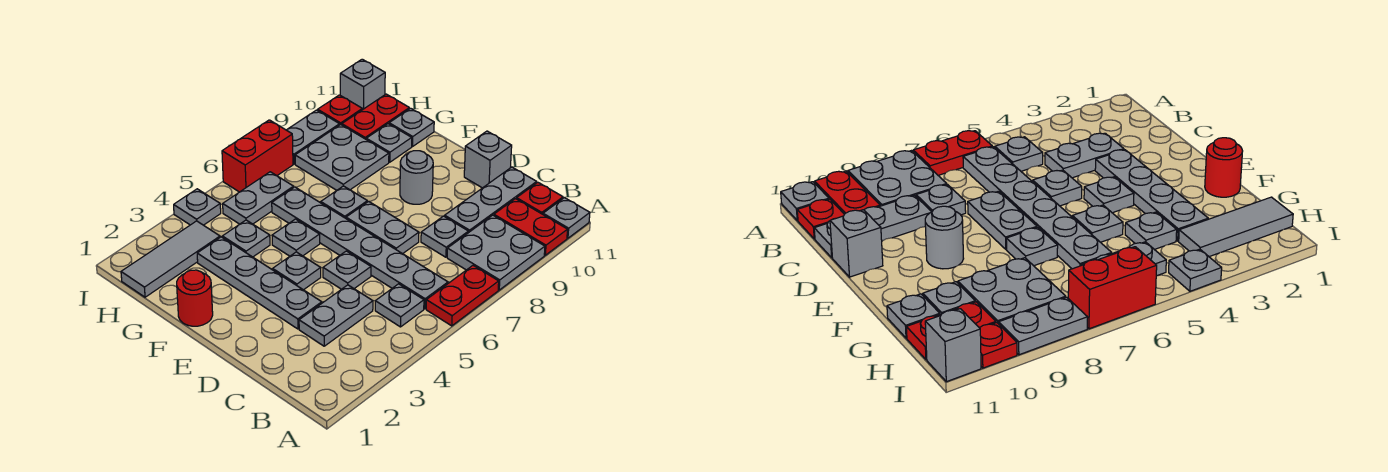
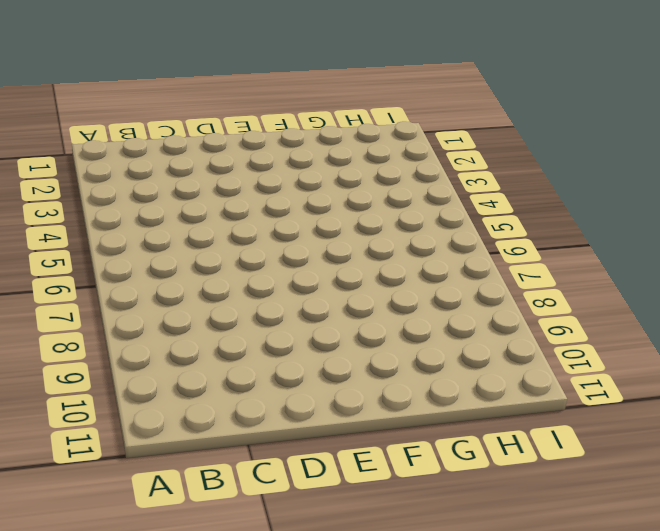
none -> red 1x2 plate [426,266,499,326]
none -> grey 2x2 plate [447,215,545,290]
none -> red 1x2 plate [494,199,568,255]
none -> grey 1x1 plate [543,198,590,238]

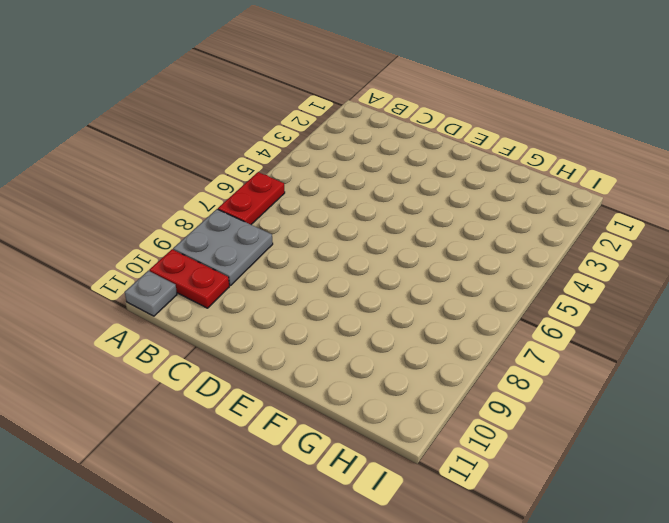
none -> grey 1x1 plate [375,284,424,327]
none -> grey 1x6 plate [272,187,448,309]
none -> red 1x1 plate [517,182,563,214]
none -> grey 1x2 plate [299,285,373,346]

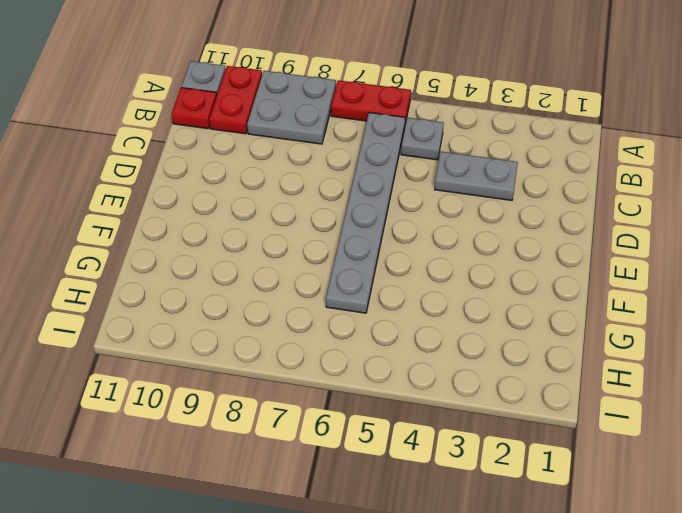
none -> grey 1x1 plate [421,216,468,257]
none -> grey 1x3 plate [445,167,537,233]
none -> grey 1x4 plate [197,237,322,329]
none -> grey 1x1 plate [323,251,371,289]

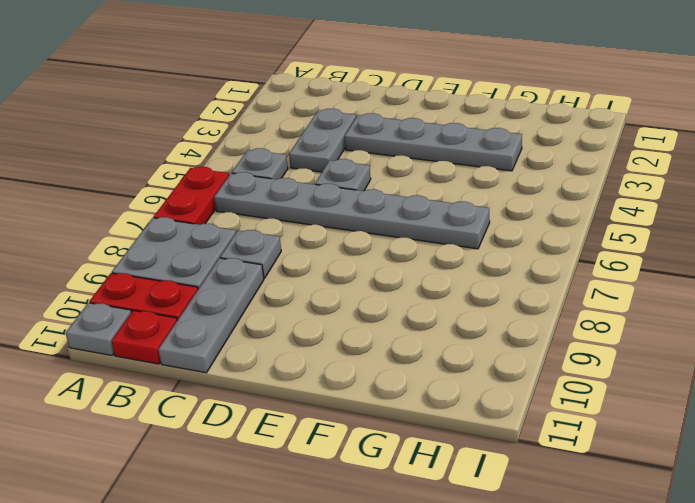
none -> grey 1x2 plate [346,201,419,254]
none -> grey 1x1 brick [464,131,512,188]
none -> grey 1x1 plate [273,252,321,290]
none -> grey 1x1 round brick [400,151,433,204]

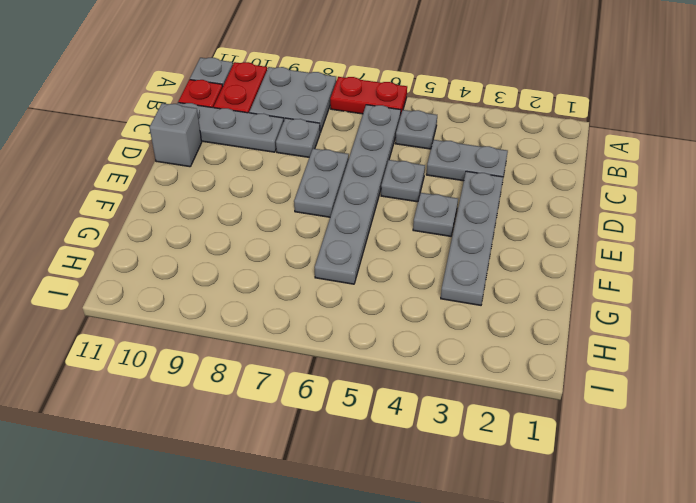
none -> grey 1x1 round brick [400,151,433,204]
none -> red 1x1 round brick [177,270,213,326]
none -> grey 1x1 plate [272,219,320,256]
none -> grey 1x1 plate [321,186,367,218]

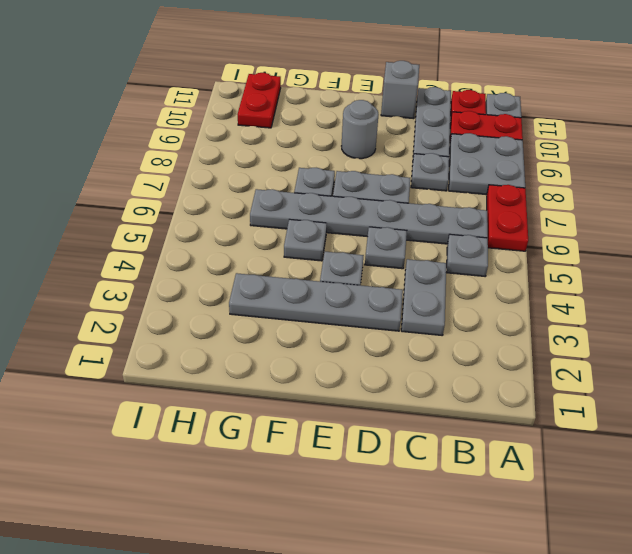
none -> red 1x1 round brick [177,270,213,326]
none -> grey 1x1 plate [222,220,270,257]
none -> grey 2x2 plate [295,125,389,190]
none -> grey 1x1 plate [366,124,412,162]

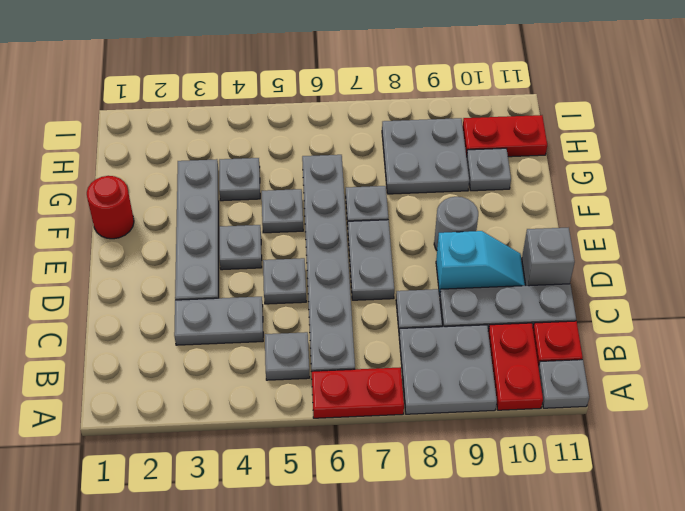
cyan 1x2 slope [436,231,525,296] -> none
none -> grey 1x1 plate [389,108,434,147]
none -> grey 1x3 tile [121,221,220,297]
none -> grey 1x2 plate [223,172,294,224]
none -> grey 1x1 plate [174,189,221,225]

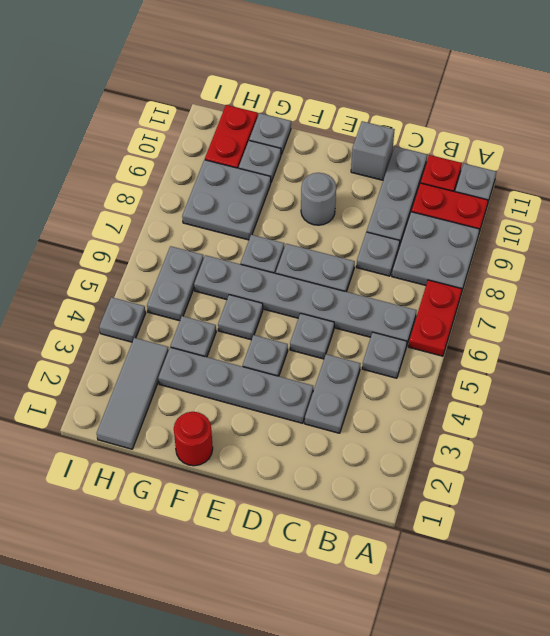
none -> red 1x2 brick [222,120,293,192]
none -> grey 1x2 plate [287,110,340,164]
none -> red 1x1 plate [318,95,362,125]
none -> grey 1x1 brick [340,59,385,110]

